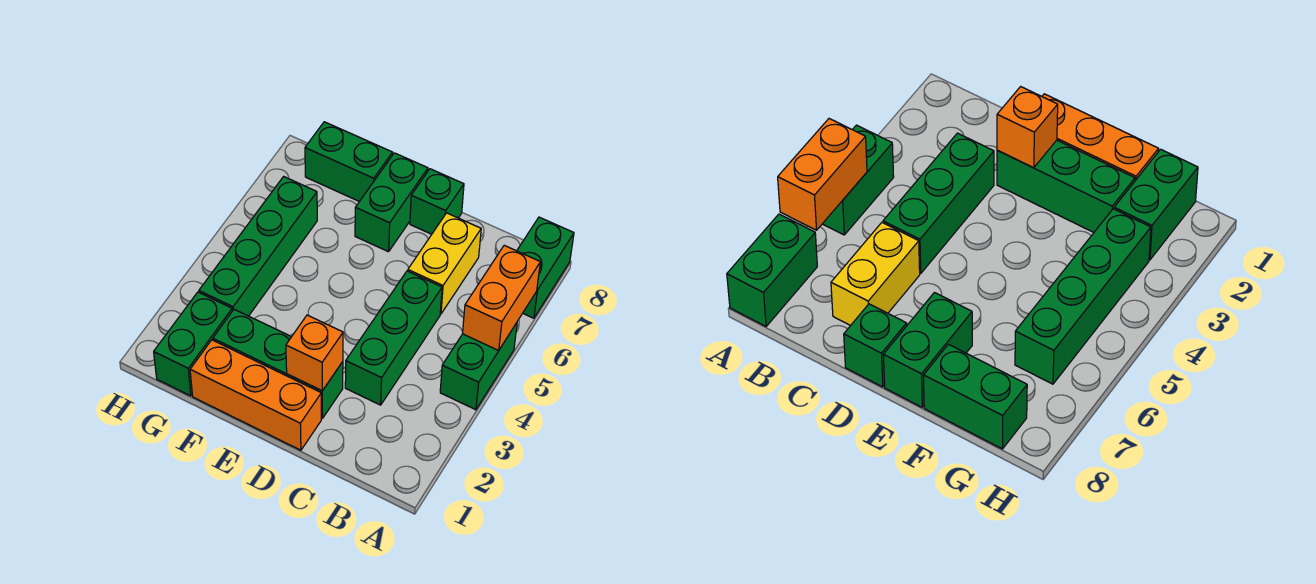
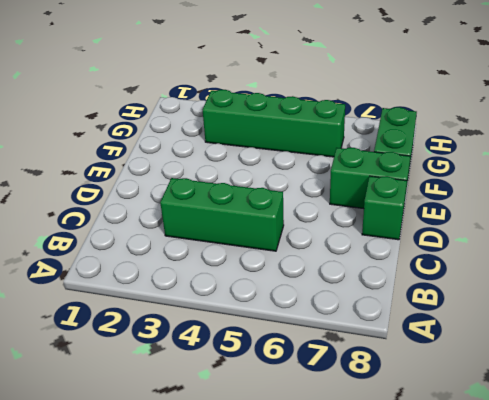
none -> green 1x2 brick [440,323,517,410]
none -> green 1x2 brick [517,217,574,318]
none -> yellow 1x2 brick [408,213,481,314]

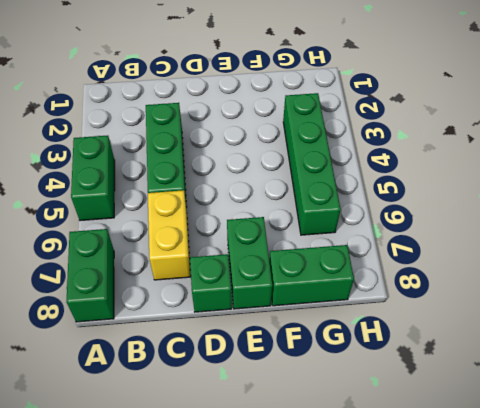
none -> orange 1x3 brick [190,340,321,450]
none -> green 1x3 brick [213,309,343,419]
none -> green 1x2 brick [154,292,232,396]

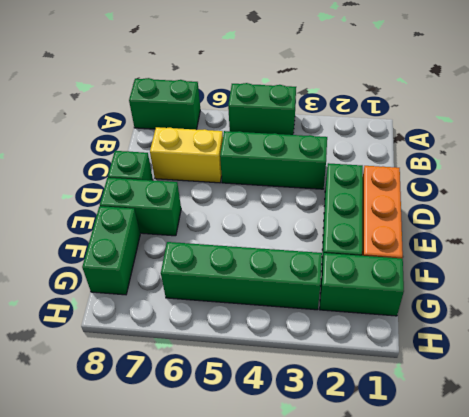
none -> orange 1x2 brick [463,245,540,350]
none -> orange 1x1 brick [286,315,343,391]

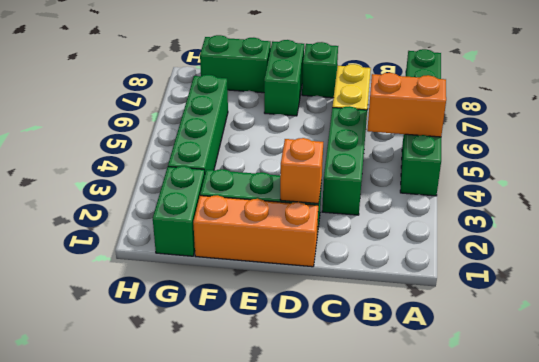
orange 1x2 brick [367,73,446,137] -> orange 1x2 brick turned to [463,245,540,350]

